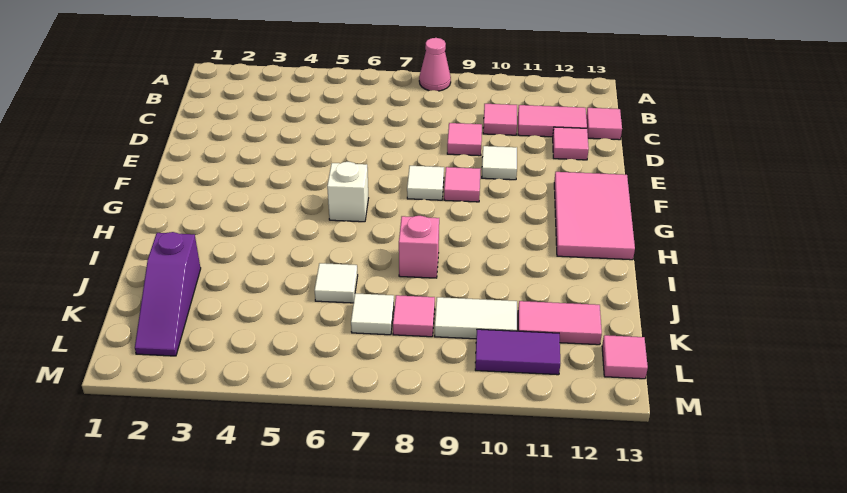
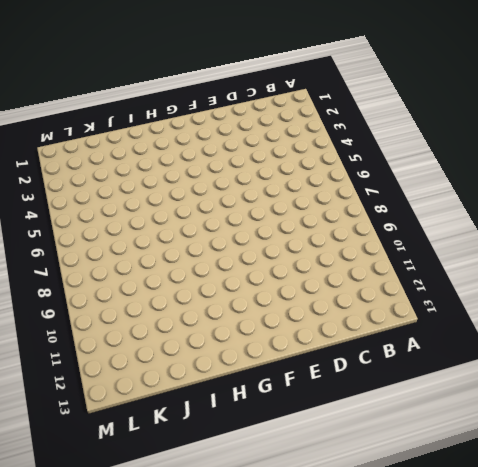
none -> pink 1x1 cone [419,38,451,91]
none -> pink 1x1 tile [483,104,517,135]
none -> pink 1x2 tile [518,105,587,137]

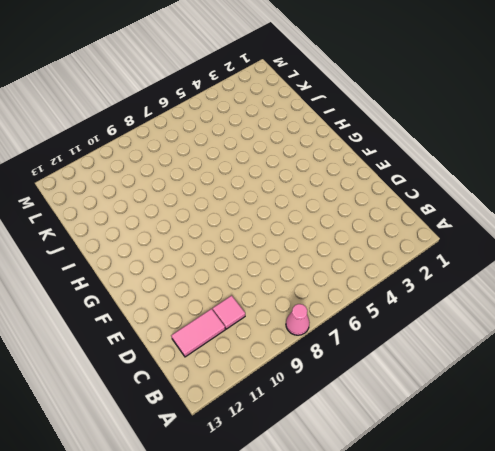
none -> pink 1x1 tile [586,108,622,140]
none -> pink 1x1 tile [447,123,482,156]
none -> pink 1x1 tile [553,127,589,160]

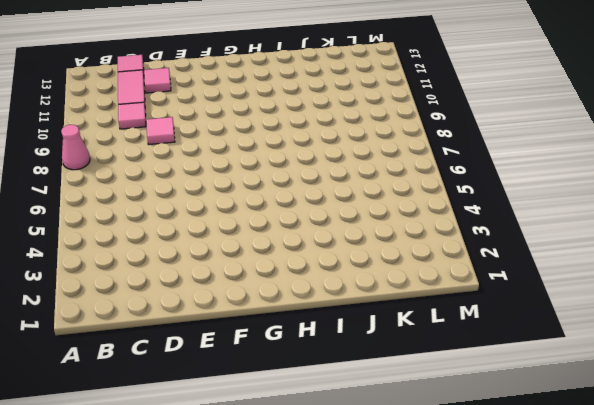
none -> white 1x1 tile [482,146,517,180]
none -> white 1x1 tile [407,166,444,200]
none -> pink 1x1 tile [444,167,481,202]

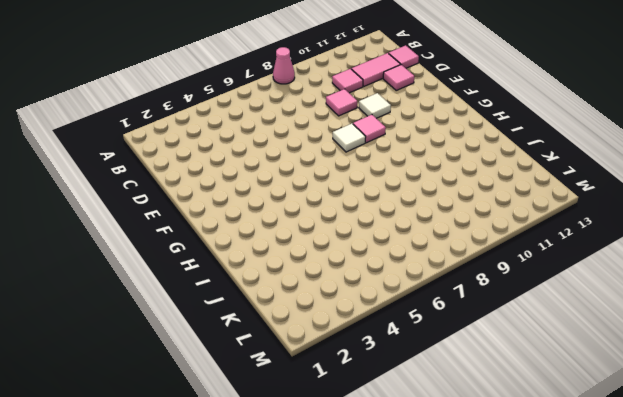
none -> pink 2x3 tile [554,172,635,260]
none -> white 1x1 brick [327,162,369,222]
none -> pink 1x1 brick [399,216,439,278]

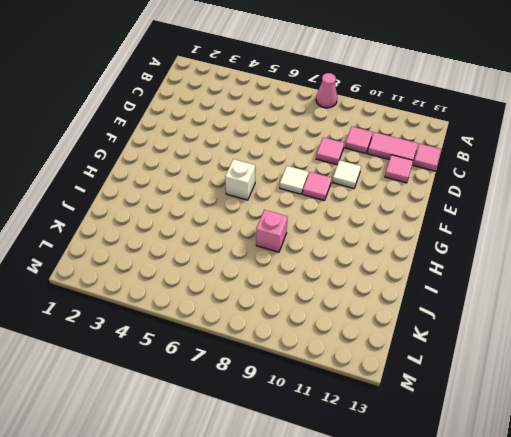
none -> pink 2x3 tile [554,172,635,260]
none -> purple 1x3 slope [135,232,201,356]
none -> white 1x1 tile [315,263,358,303]

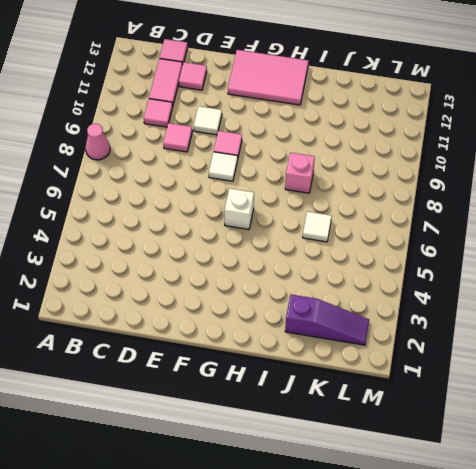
none -> white 1x1 tile [351,293,394,335]
none -> pink 1x1 tile [393,295,435,337]
none -> white 1x2 tile [435,297,517,339]

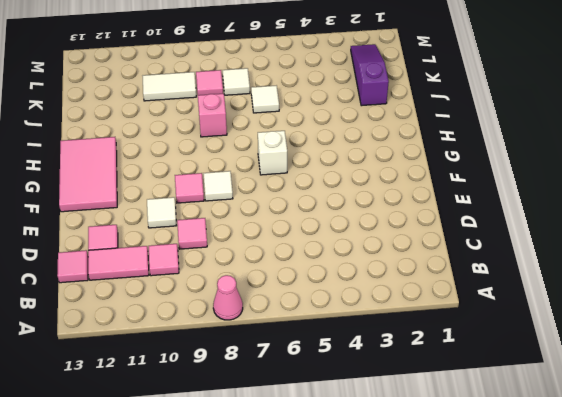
none -> pink 1x2 tile [518,301,602,345]
none -> purple 1x2 tile [475,329,560,375]
none -> pink 1x1 tile [602,335,648,379]

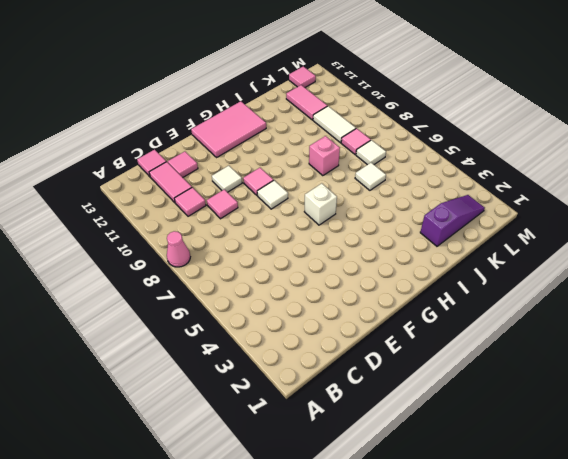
none -> purple 1x2 tile [475,329,560,375]

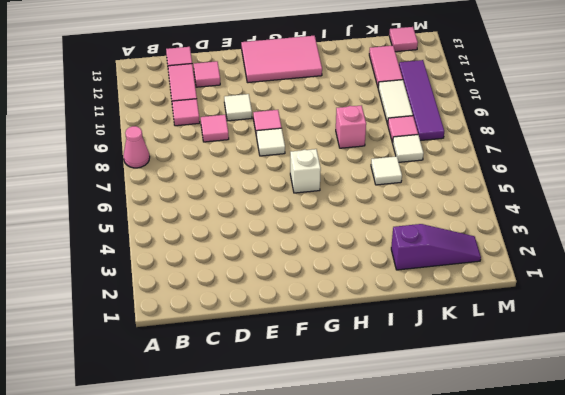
purple 1x4 tile [399,60,444,141] -> purple 1x2 tile [475,329,560,375]

